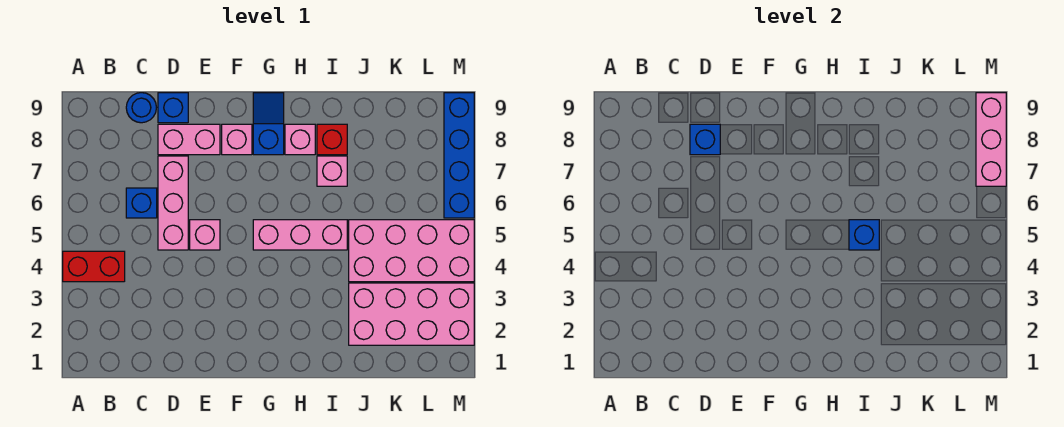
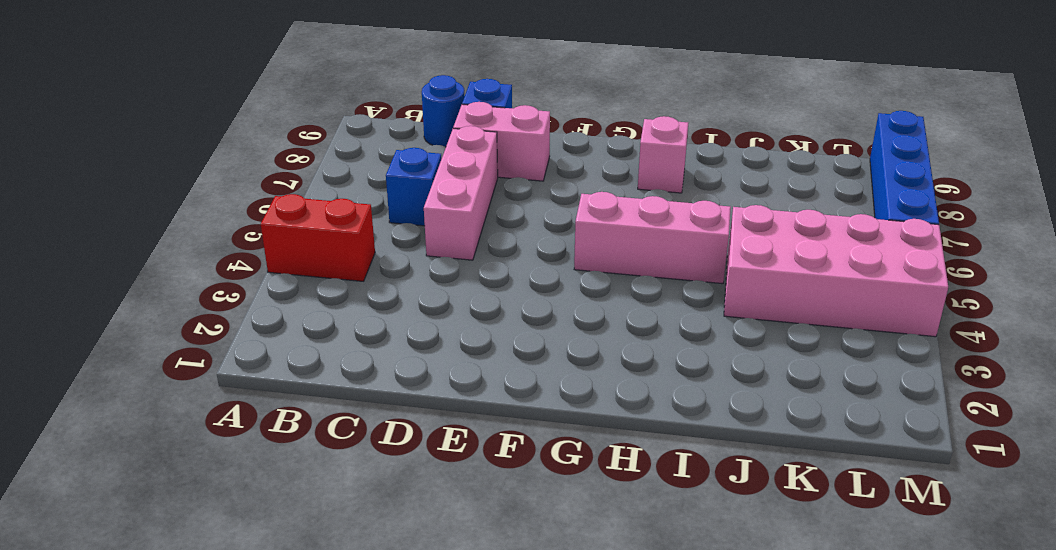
none -> pink 1x1 brick [190,220,220,250]
none -> pink 1x1 brick [222,124,252,155]
none -> blue 1x2 slope [253,93,284,155]

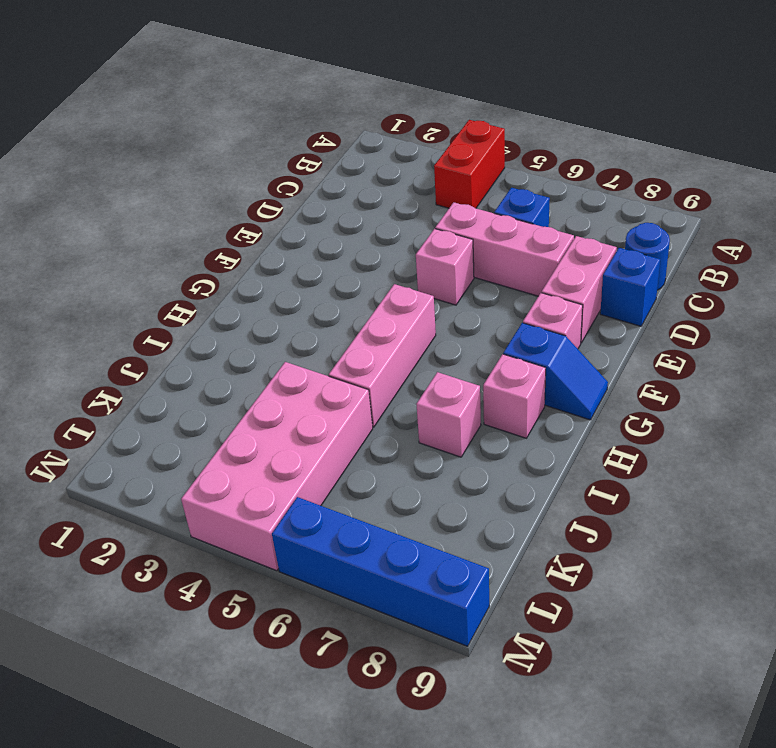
none -> red 1x1 brick [317,124,347,155]
none -> pink 2x4 brick [349,283,474,345]
none -> blue 1x1 brick [690,124,720,155]

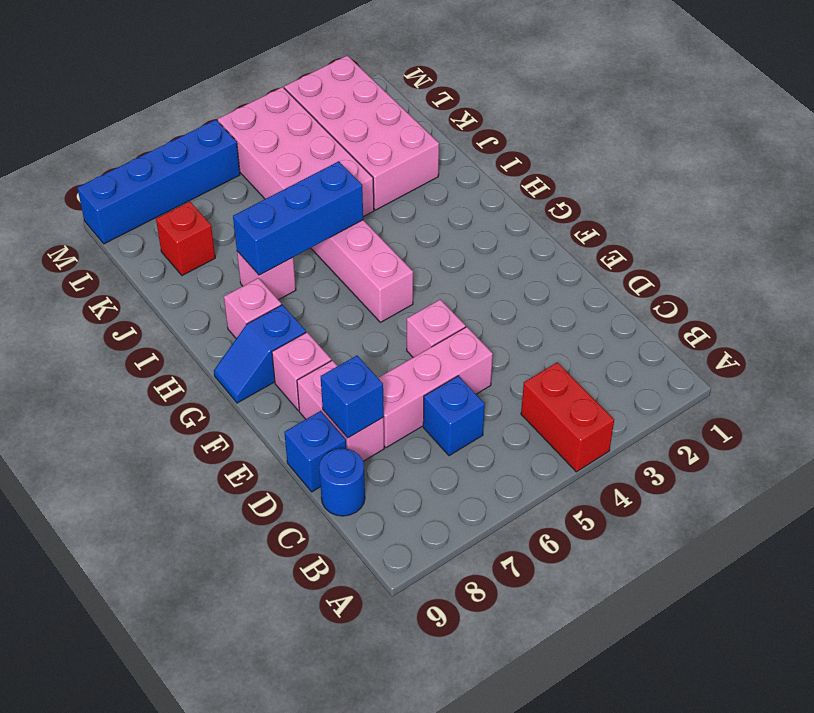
blue 1x3 brick [233,161,363,275] -> blue 1x1 brick [849,220,879,250]
red 1x1 brick [156,202,215,276] -> red 1x1 brick moved to [317,124,347,155]
none -> pink 1x3 brick [976,93,1006,186]

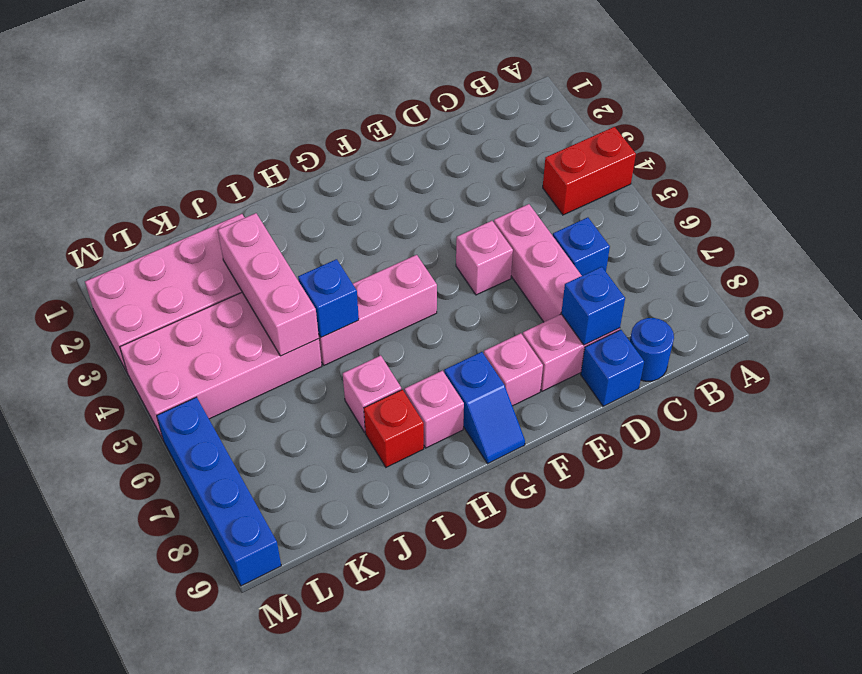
pink 1x3 brick [218,213,319,356] -> pink 1x3 brick moved to [976,93,1006,186]

